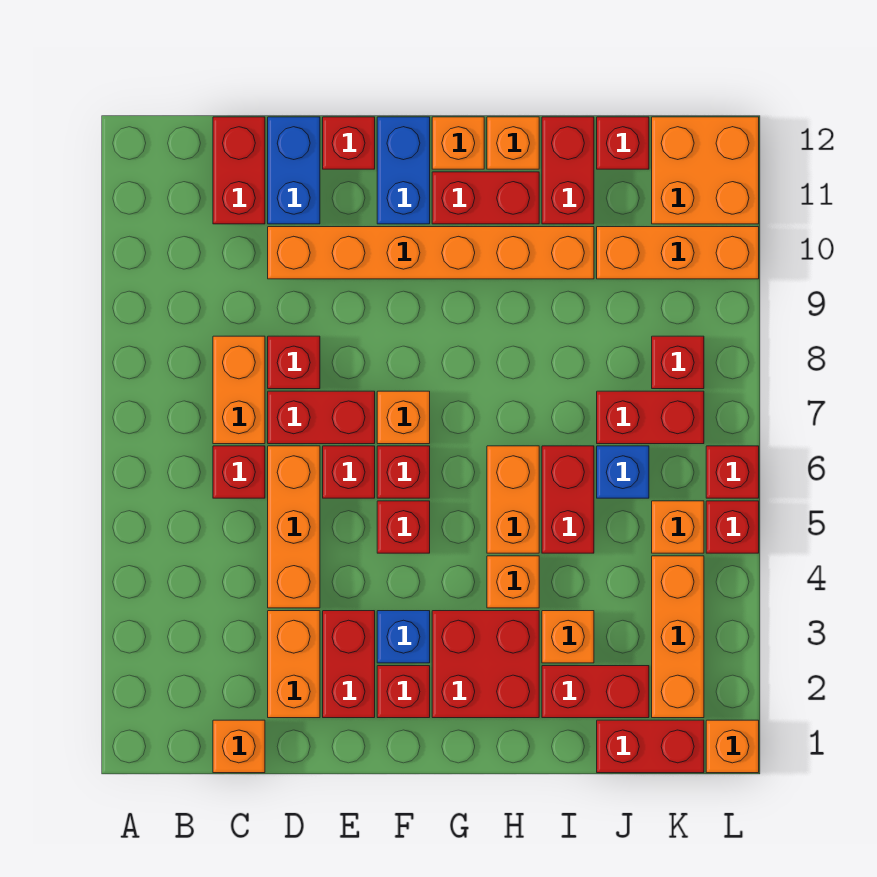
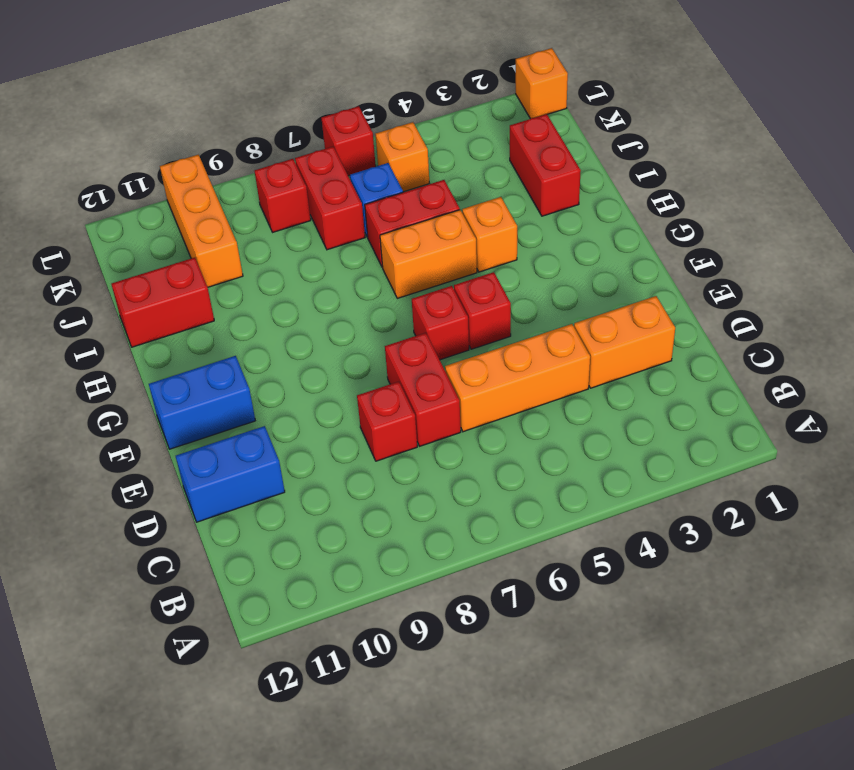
none -> orange 1x1 brick [213,720,265,773]
none -> red 1x1 brick [213,446,265,498]
none -> orange 1x2 brick [213,336,265,444]
none -> red 1x2 brick [213,117,265,224]

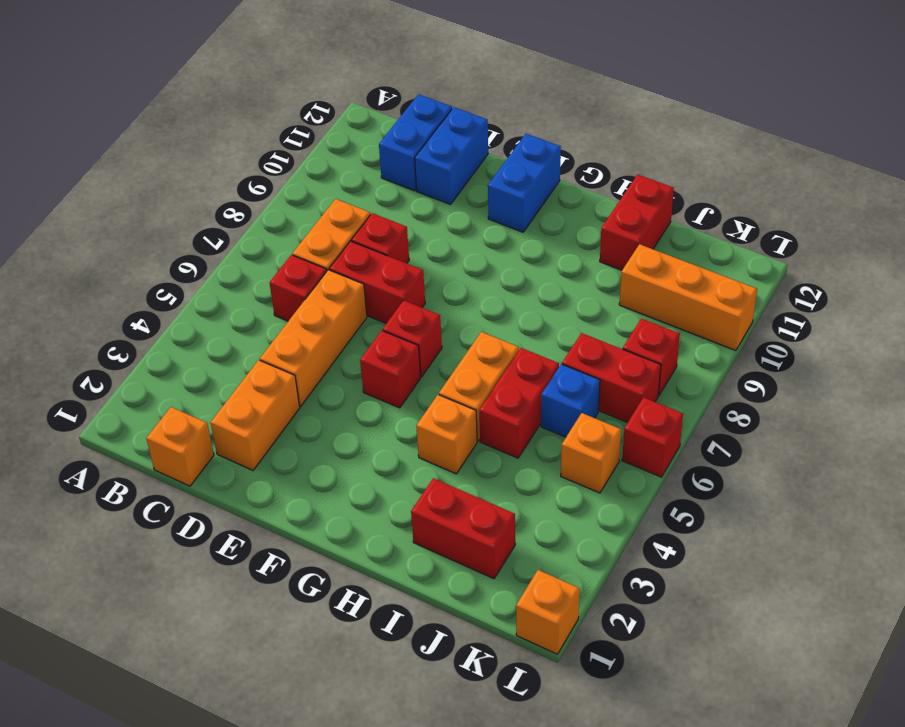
blue 1x2 brick [379,94,452,191] -> red 1x2 brick [213,117,265,224]
none -> orange 1x6 brick [268,227,594,279]
none -> red 1x2 brick [323,611,375,718]
none -> red 1x1 brick [323,446,375,498]
none -> red 1x1 brick [323,117,375,169]

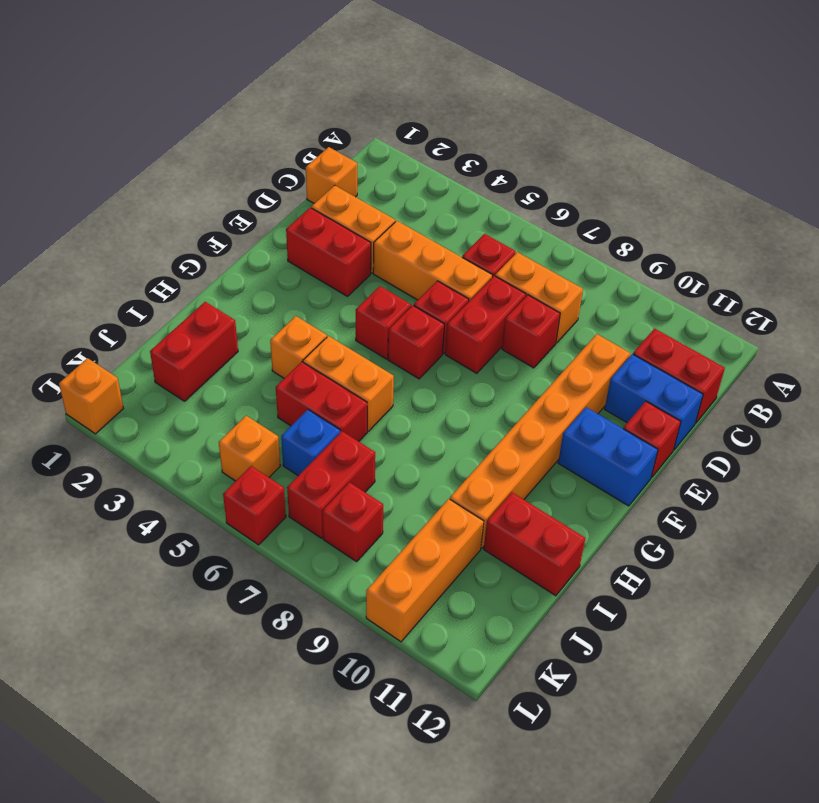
none -> red 1x1 brick [377,666,430,718]
none -> blue 1x1 brick [377,611,430,663]
none -> orange 1x1 brick [377,391,430,444]
none -> red 2x2 brick [432,611,539,718]

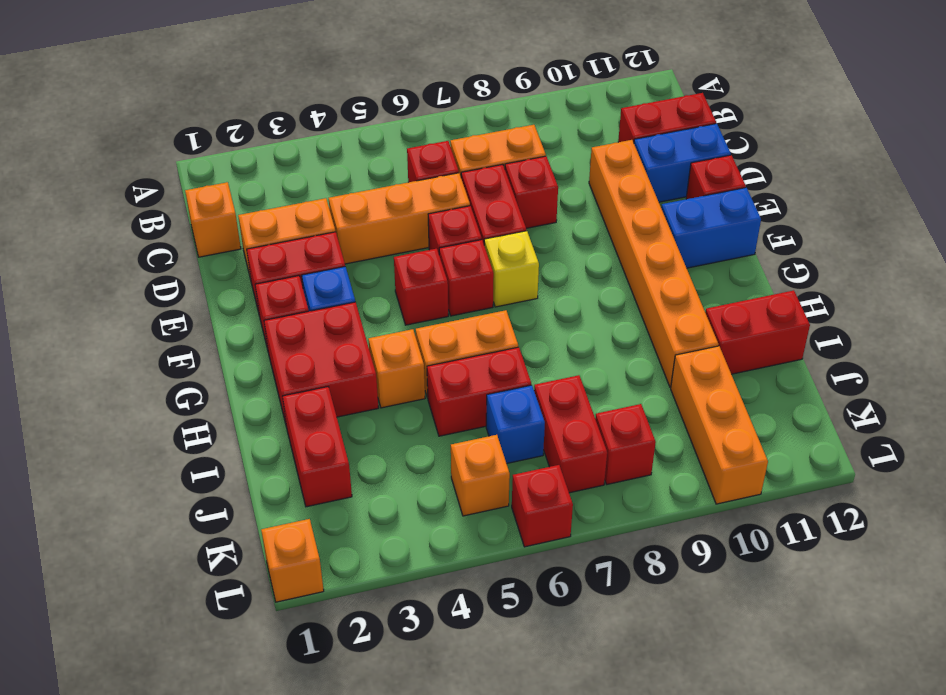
yellow 1x1 brick [484,231,539,307] -> orange 1x1 brick [377,391,430,444]
none -> red 1x2 brick [432,172,539,224]
none -> orange 1x1 brick [432,117,484,169]
none -> orange 1x1 brick [487,117,539,169]
none -> orange 1x1 brick [542,611,594,663]

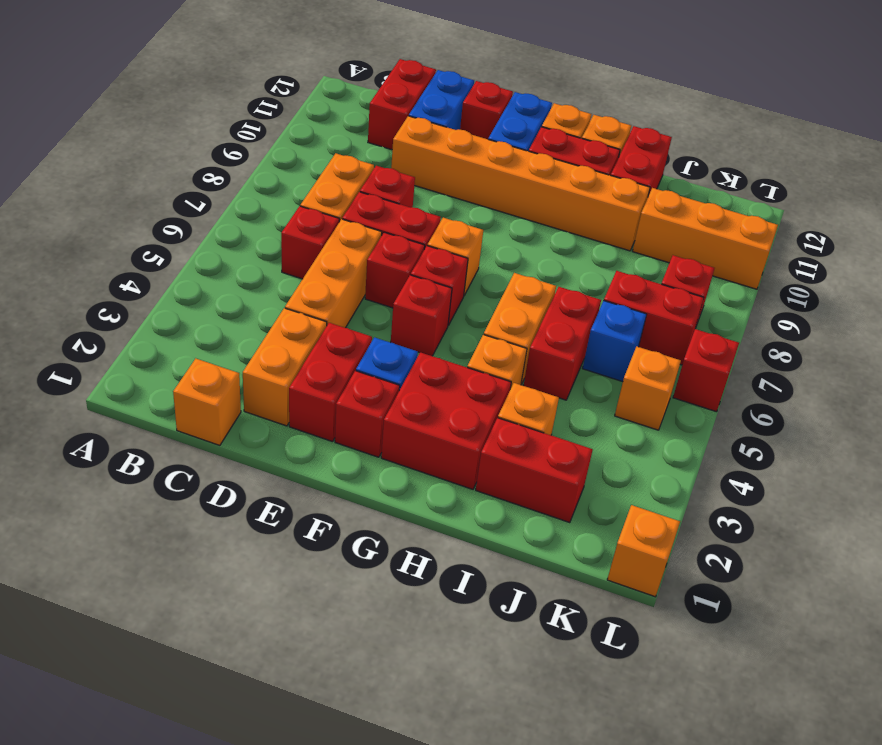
none -> red 1x2 brick [597,720,704,773]
none -> red 1x1 brick [597,117,649,169]
none -> orange 1x3 brick [652,556,704,718]
none -> orange 2x2 brick [652,117,759,224]

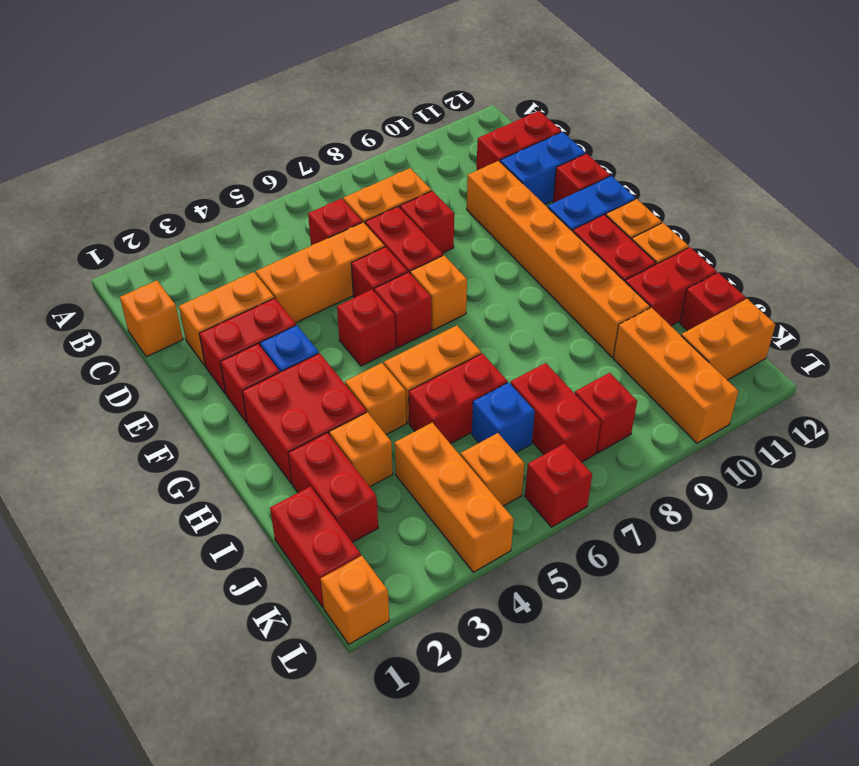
orange 1x3 brick [395,423,514,572] -> orange 1x3 brick turned to [652,556,704,718]
orange 1x2 brick [681,299,776,380] -> orange 2x2 brick [652,117,759,224]
none -> red 1x1 brick [706,501,759,553]

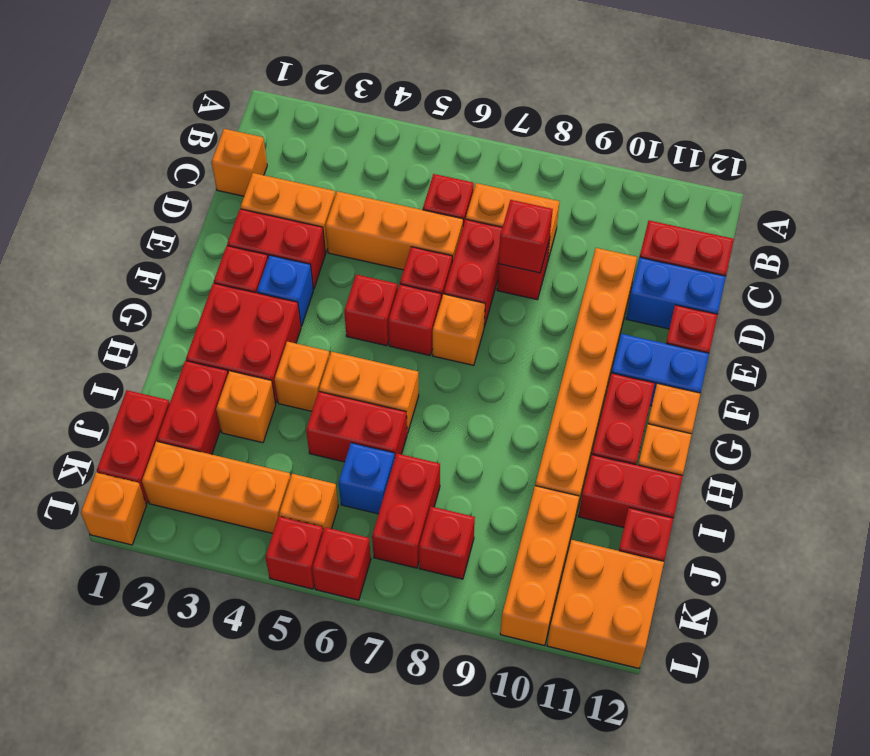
red 1x1 brick [499,200,553,273] -> none

